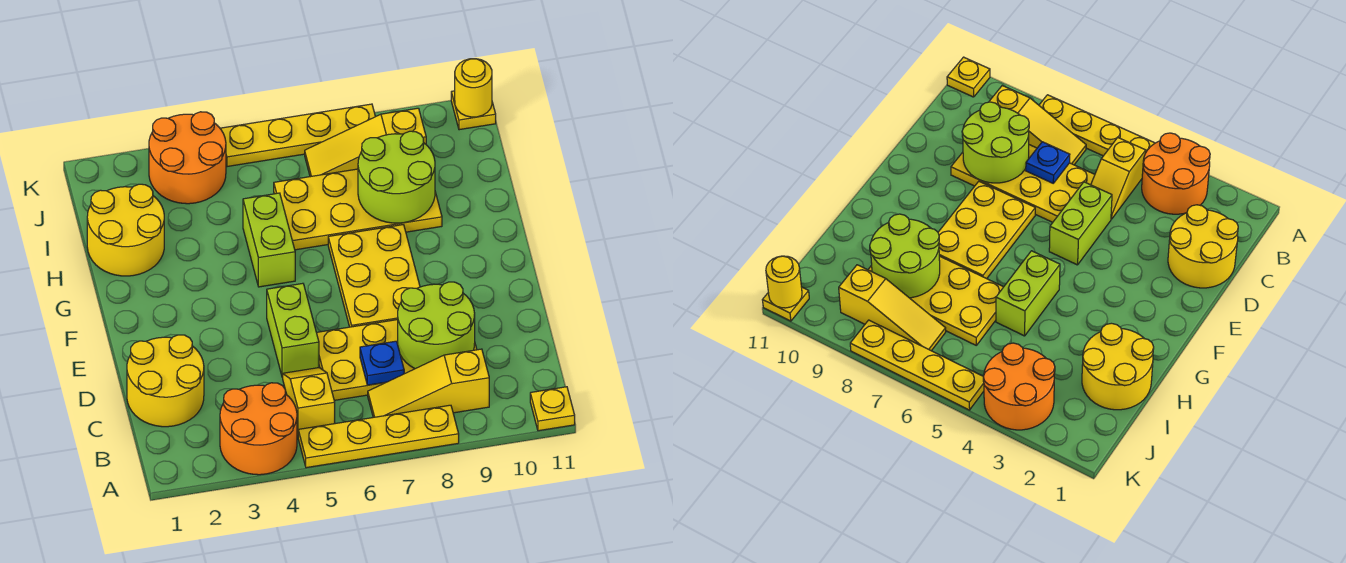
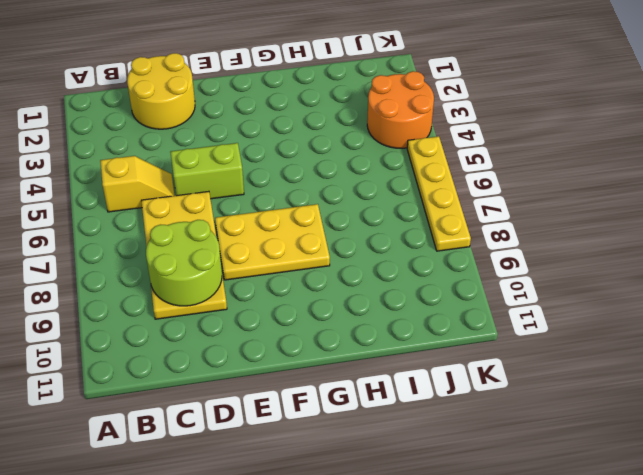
none -> orange 2x2 round brick [220,383,297,475]
none -> yellow 1x4 plate [298,405,459,468]
none -> yellow 1x1 plate [530,387,575,431]

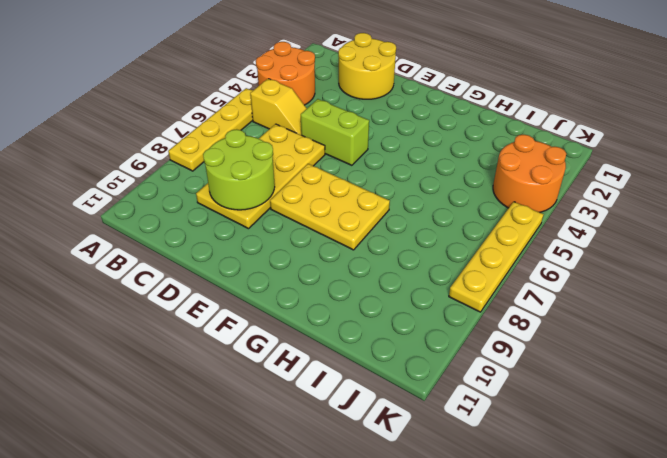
none -> yellow 1x1 plate [530,387,575,431]
none -> yellow 1x3 slope [368,349,489,417]
none -> lime 1x2 brick [243,193,295,287]

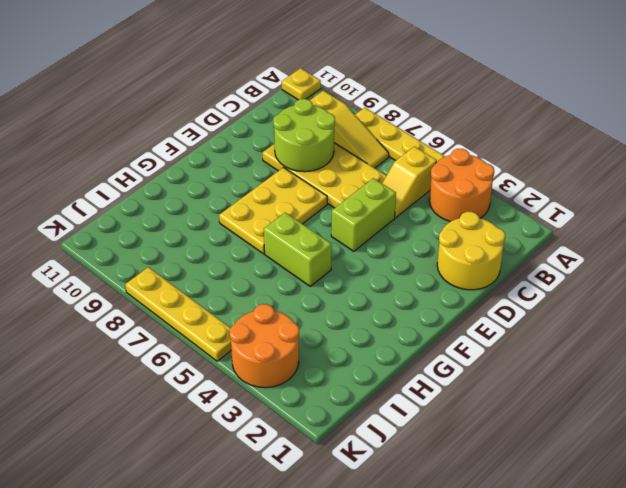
lime 1x2 brick [264,213,332,286] -> lime 1x2 brick turned to [243,193,295,287]
none -> yellow 2x2 round brick [87,184,164,276]
none -> yellow 2x4 plate [274,169,442,250]
none -> yellow 1x3 slope [305,108,426,177]

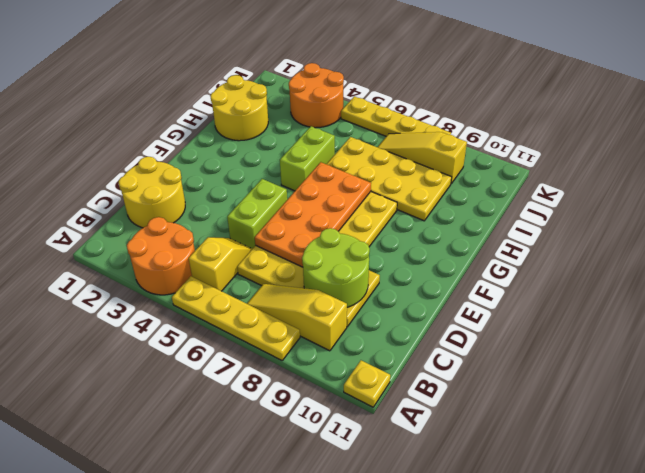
orange 2x4 plate [255,162,371,267] -> none
none -> yellow 1x1 plate [451,91,496,130]
none -> blue 1x1 plate [360,341,404,385]
none -> lime 2x2 round brick [358,131,435,223]

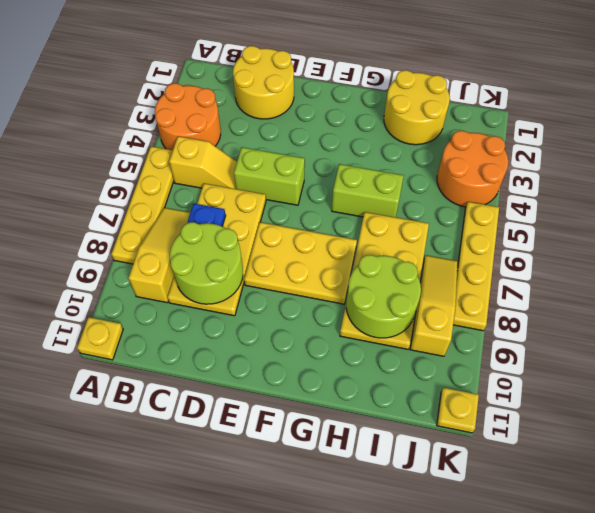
none -> yellow 1x1 round brick [455,59,492,117]

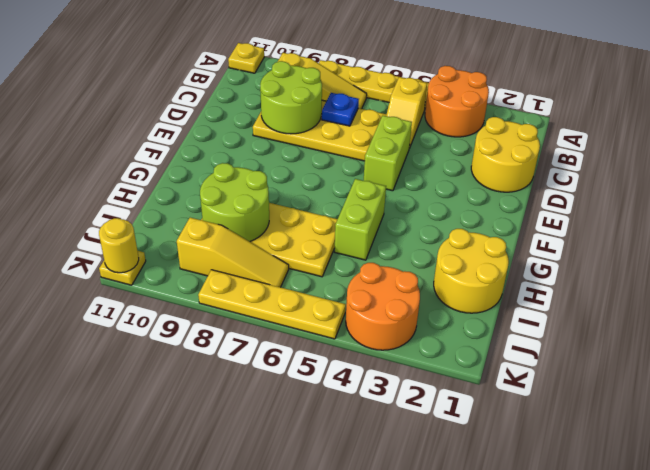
none -> yellow 2x3 plate [328,225,420,327]

